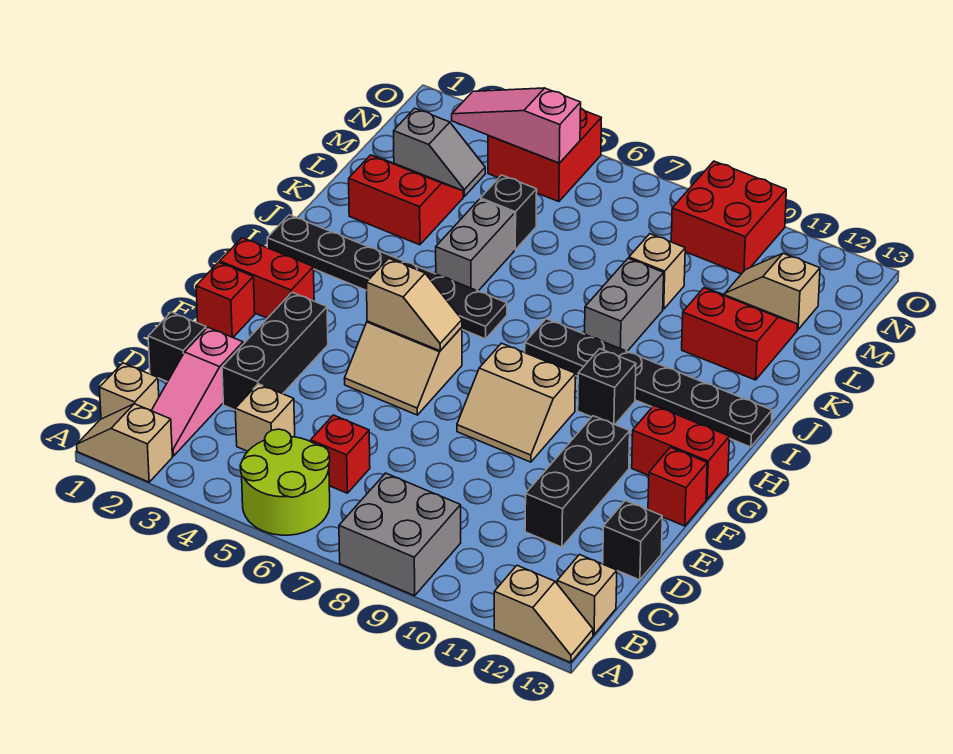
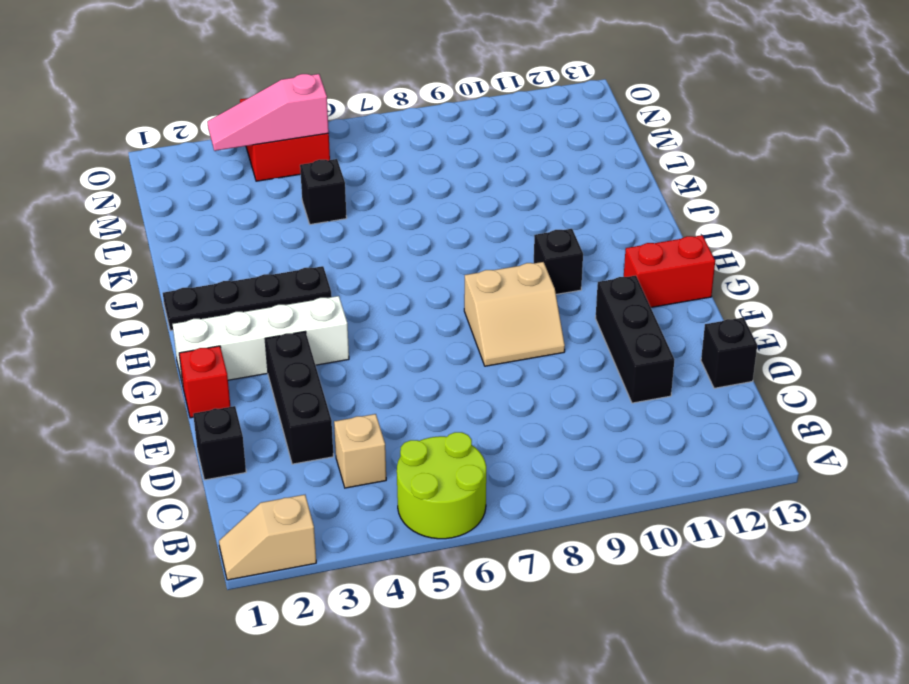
white 1x4 brick [173,296,349,385] -> red 1x2 brick [220,238,314,318]
black 1x4 plate [163,266,332,331] -> black 1x6 plate [267,215,507,339]
none -> grey 2x2 brick [339,473,461,596]
none -> tan 1x2 slope [494,565,593,663]
none -> tan 1x1 brick [99,363,159,419]
none -> pink 1x3 slope [151,328,243,456]

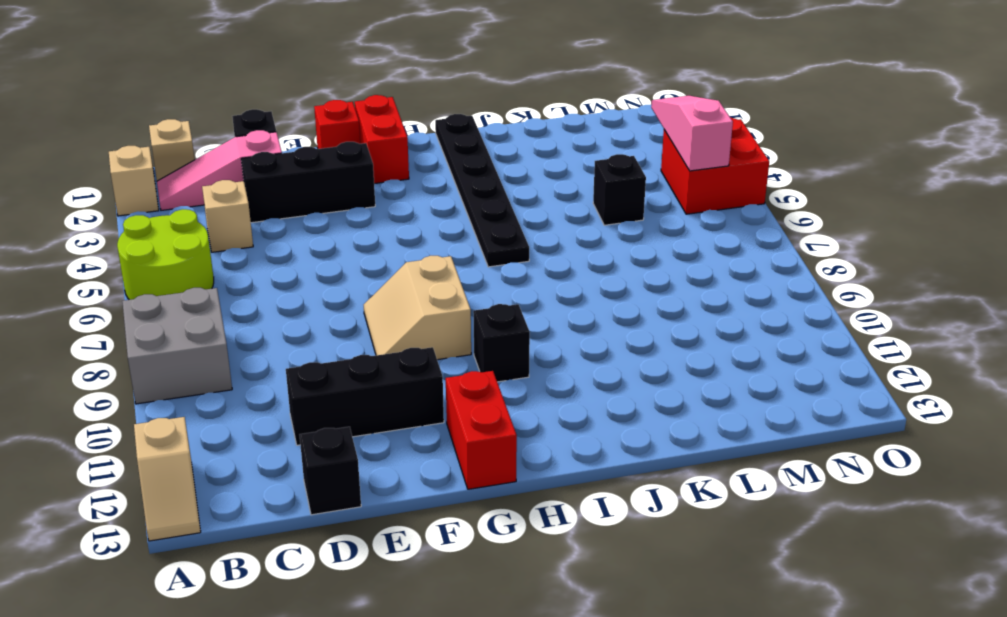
none -> tan 1x1 brick [557,555,617,635]
none -> red 1x1 brick [311,415,370,493]
none -> tan 2x2 slope [344,321,462,415]
none -> red 1x1 brick [648,447,707,526]

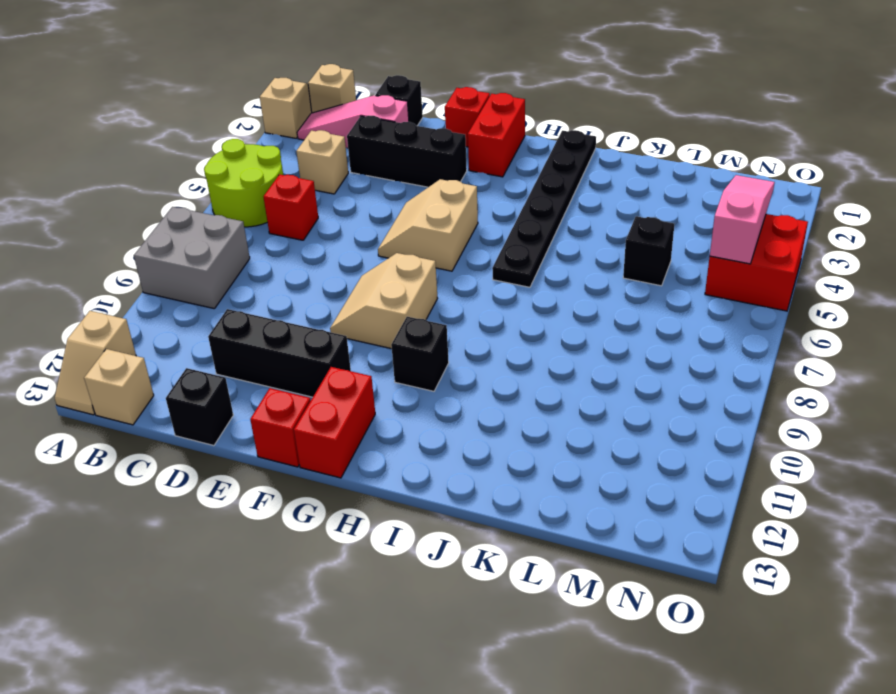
none -> black 1x6 plate [525,319,772,447]
none -> grey 1x2 brick [436,199,515,291]
none -> grey 1x2 brick [585,258,664,351]
none -> red 2x2 slope [349,155,463,245]

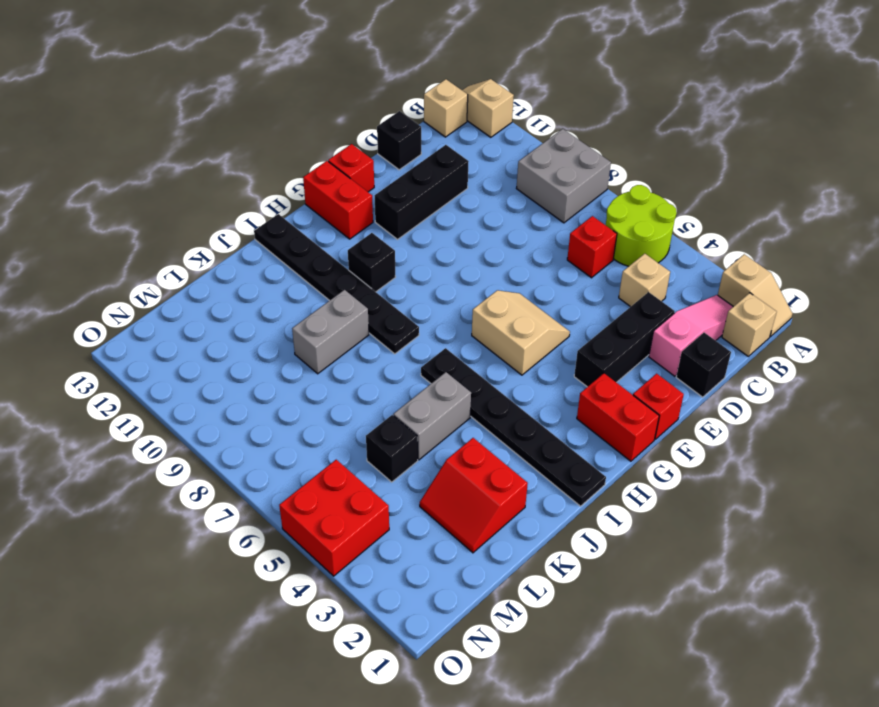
none -> tan 2x2 slope [457,343,575,462]
none -> red 2x2 slope [682,288,798,380]
none -> tan 1x1 brick [629,234,685,309]
none -> grey 1x2 slope [394,108,485,196]

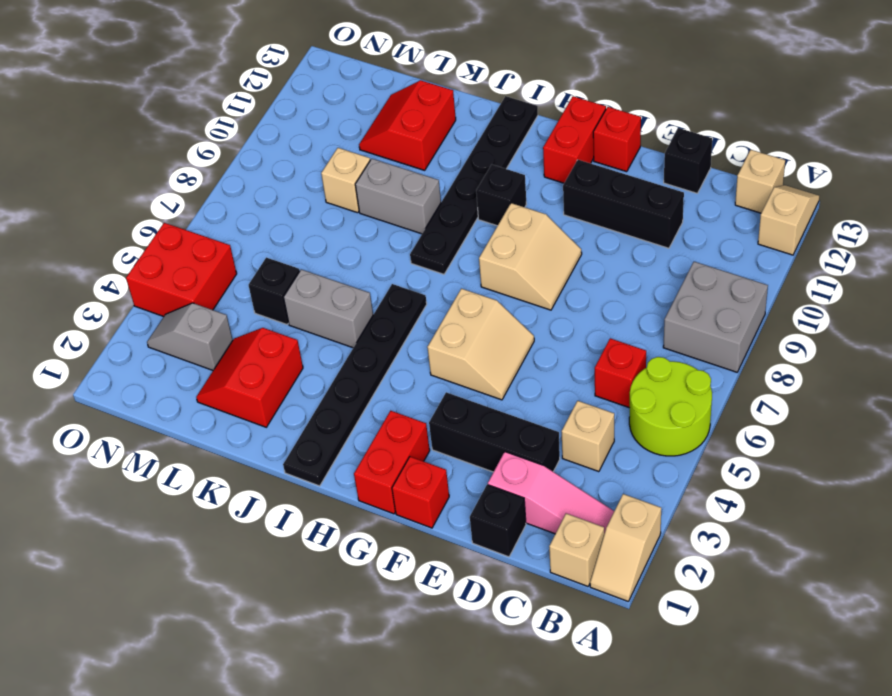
grey 1x2 slope [147,303,233,370] -> grey 1x2 slope turned to [394,108,485,196]
none -> tan 1x2 slope [725,253,820,330]
none -> red 2x2 brick [671,161,786,274]
none -> tan 1x2 slope [367,258,462,351]
none -> pink 1x3 slope [452,88,581,163]

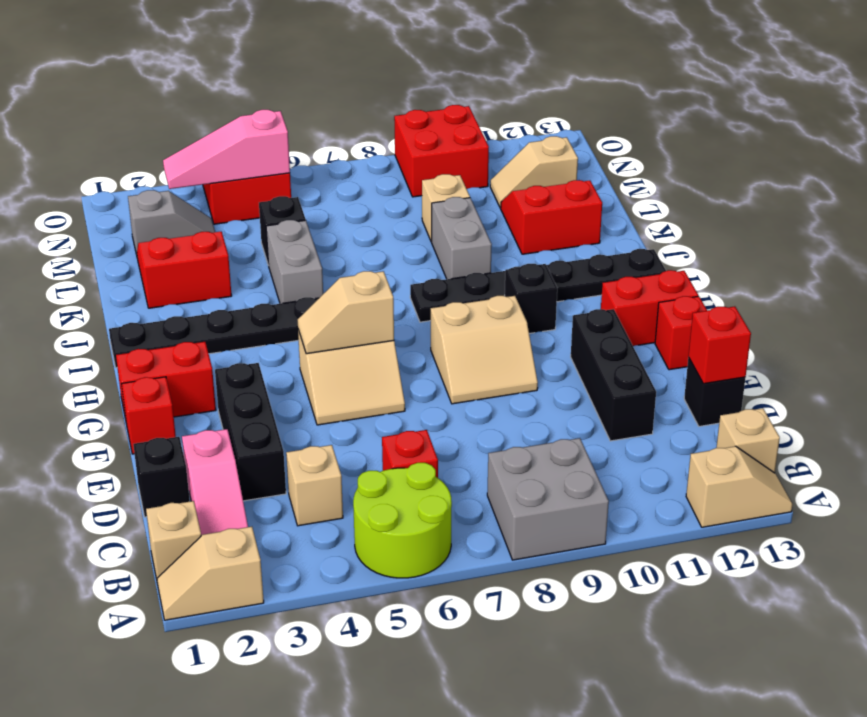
red 1x1 brick [688,306,751,384] -> none
tan 1x2 slope [298,271,394,354] -> tan 1x2 slope turned to [367,258,462,351]

